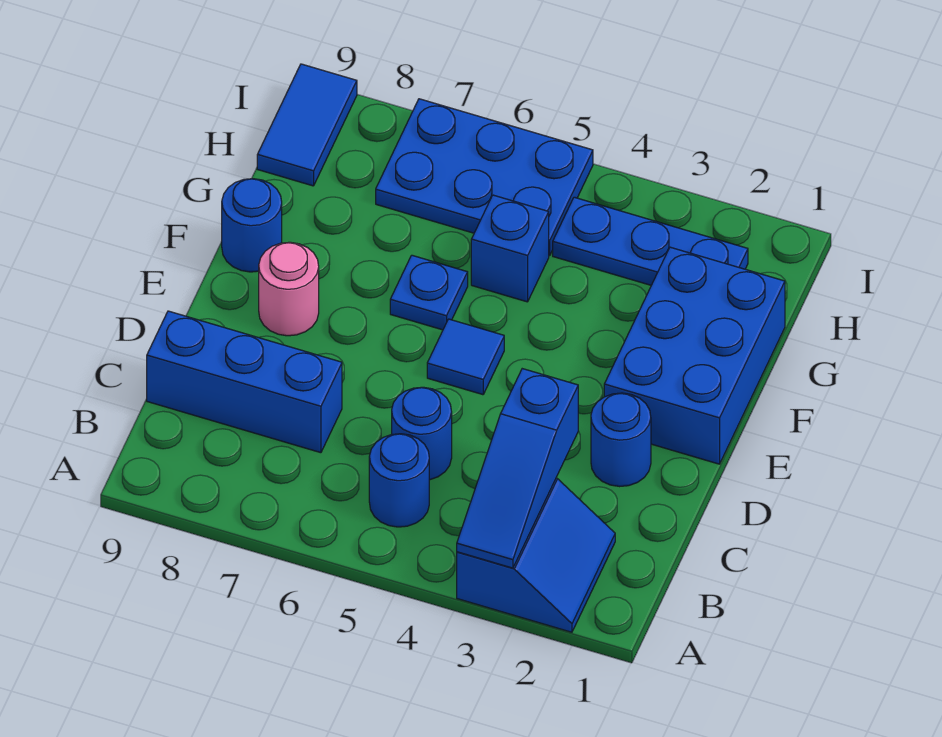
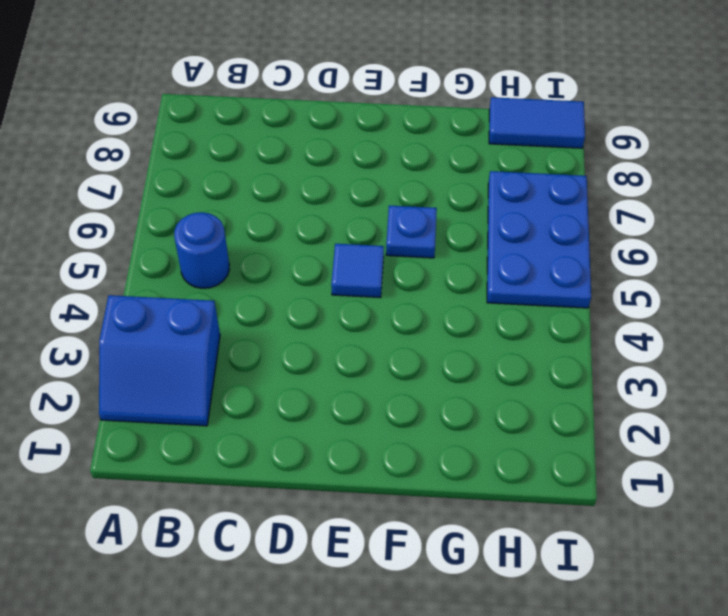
none -> blue 1x1 round brick [392,387,452,480]
none -> blue 1x3 brick [147,311,342,453]
none -> blue 1x1 round brick [591,393,651,487]

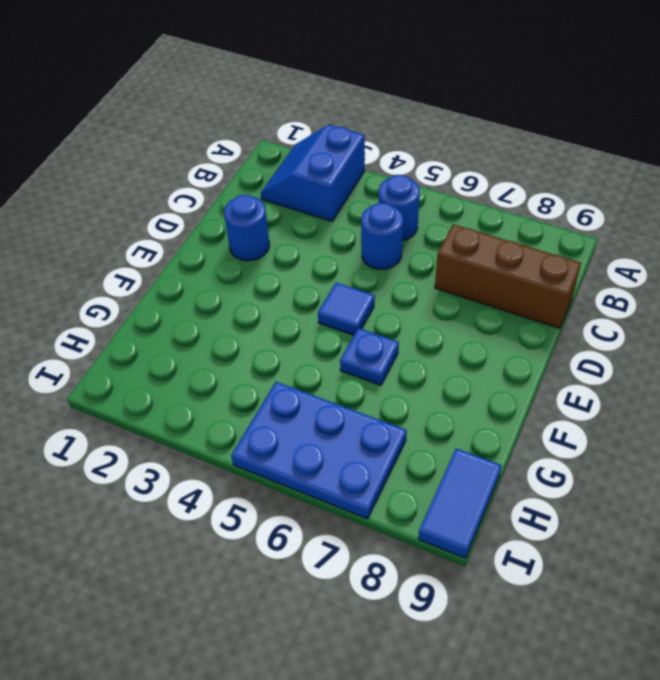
brown 1x3 brick [435,224,581,328] -> blue 1x3 brick [147,311,342,453]
none -> blue 2x3 brick [604,247,785,464]
none -> pink 1x1 round brick [259,242,319,336]
none -> blue 1x1 round brick [222,179,282,272]

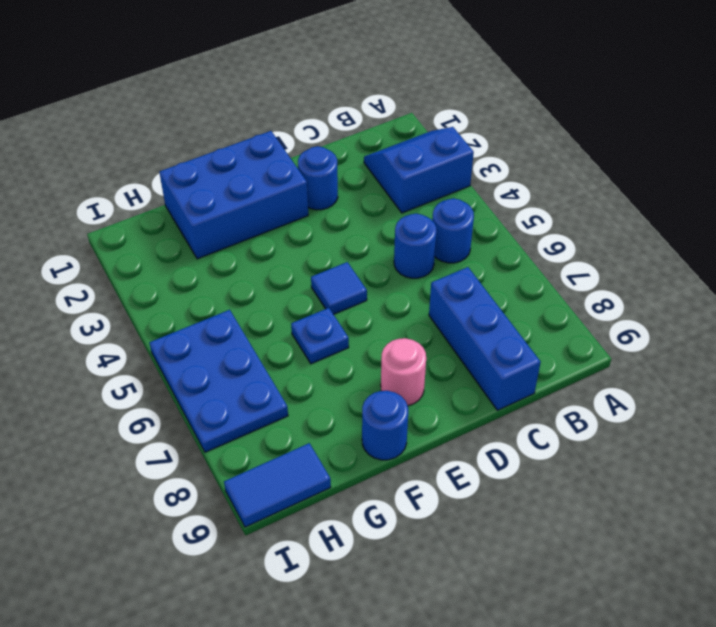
none -> blue 1x1 brick [471,195,549,302]
none -> blue 1x3 plate [553,197,748,285]
none -> blue 1x3 slope [457,369,578,568]

